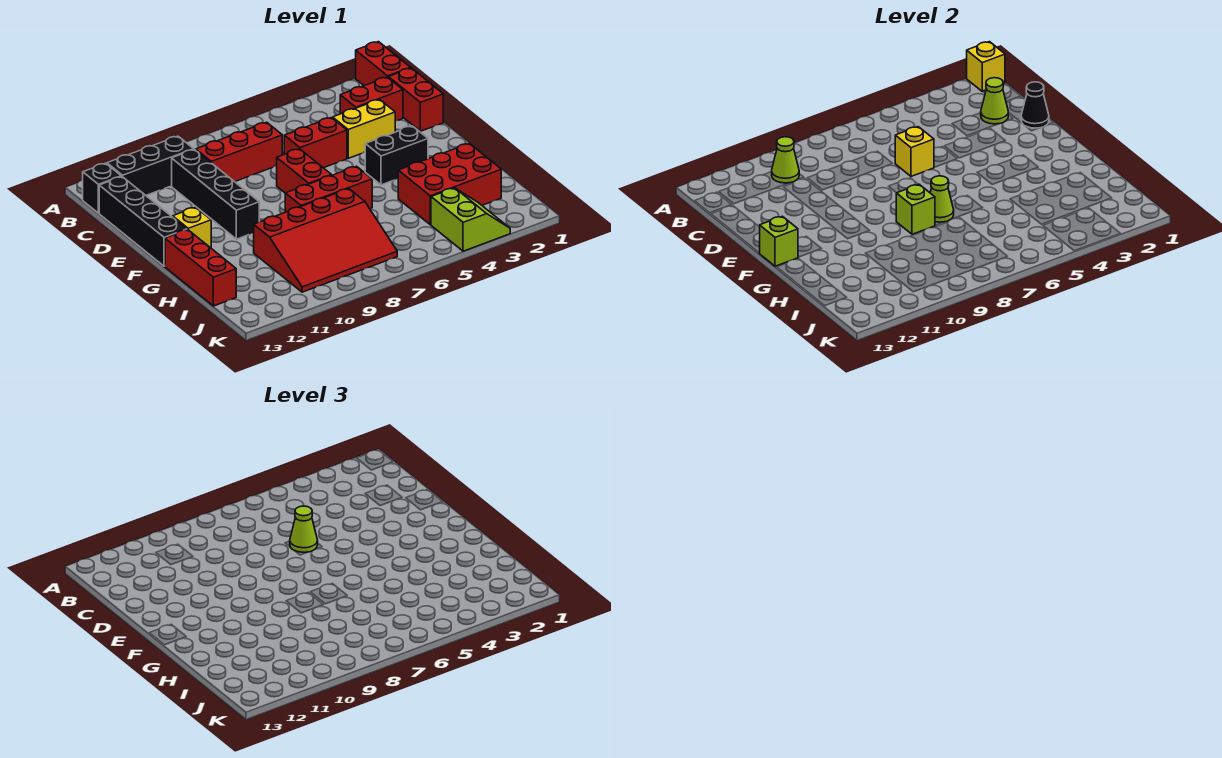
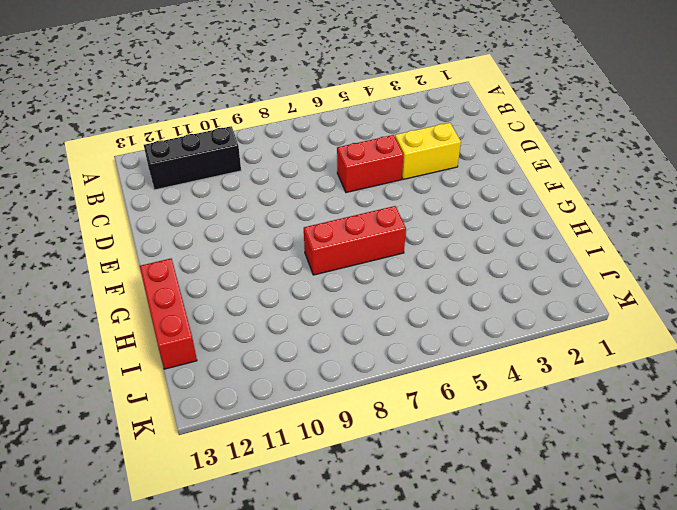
none -> red 1x2 brick [356,42,410,86]
none -> black 1x1 brick [83,163,121,213]
none -> red 1x2 brick [388,68,443,131]

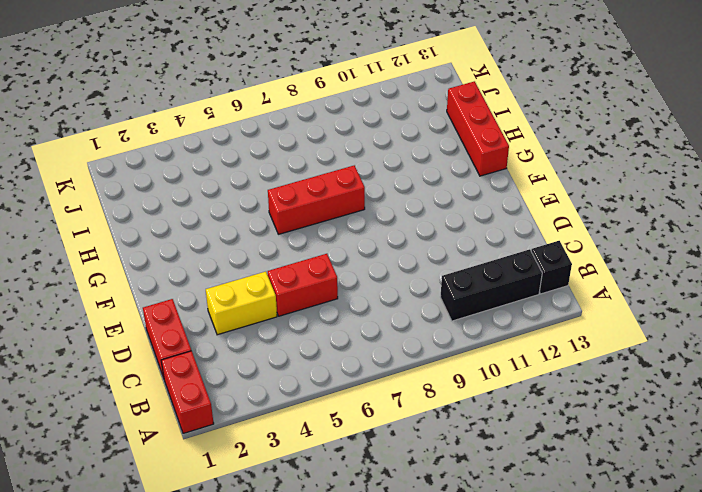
none -> red 1x2 brick [340,77,403,121]
none -> red 1x3 brick [196,122,282,182]
none -> black 1x4 brick [172,149,259,239]

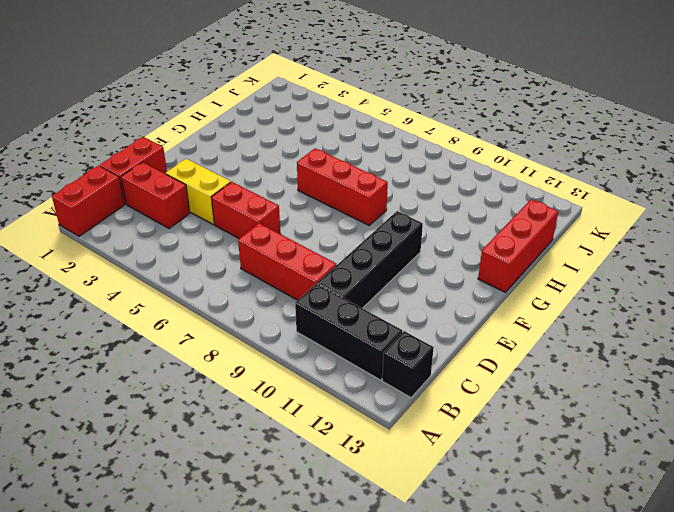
none -> black 1x4 brick [99,177,187,266]
none -> red 1x2 brick [277,149,332,193]
none -> black 1x2 brick [365,126,428,185]

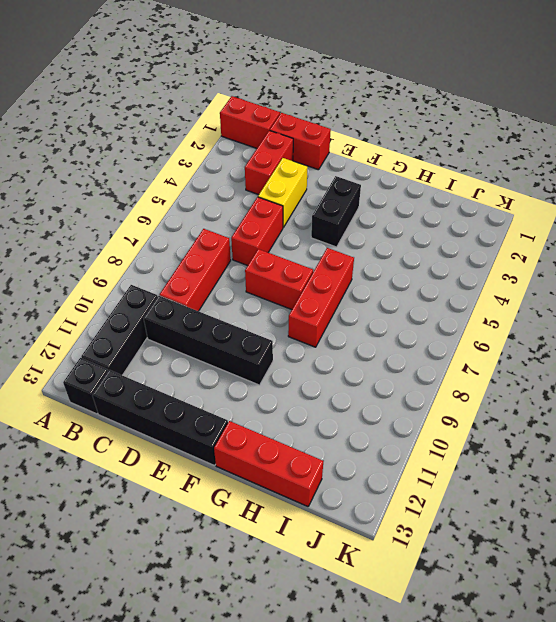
none -> yellow 1x1 brick [173,207,211,248]
none -> red 2x3 brick [398,143,501,225]
none -> red 3x4 slope [254,189,397,292]

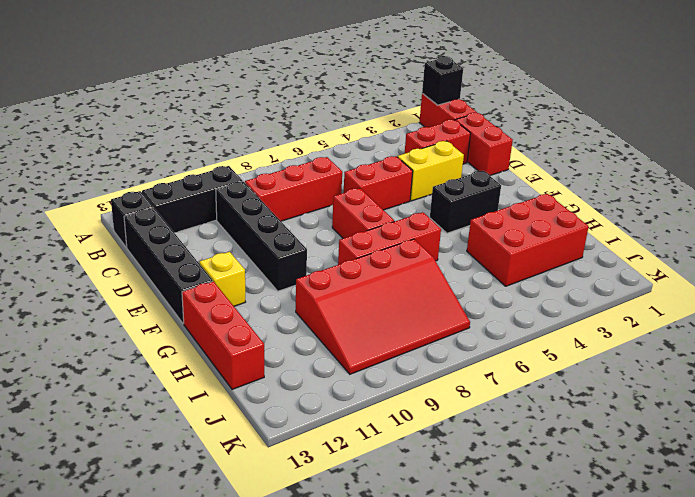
black 1x1 brick [422,56,463,105] -> yellow 1x1 brick [967,42,1005,91]
none -> lime 2x2 slope [431,188,510,251]
none -> lime 1x1 cone [772,137,799,183]
none -> lime 1x1 cone [981,78,1008,124]

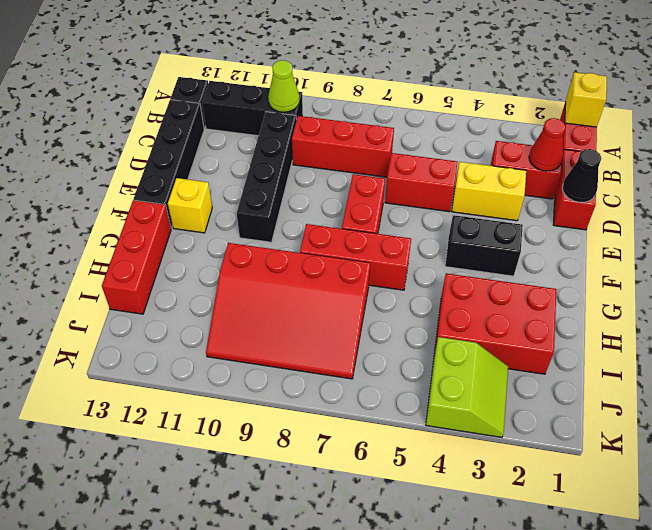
red 1x1 cone [529,118,566,171] -> lime 1x1 cone [981,78,1008,124]
none -> yellow 1x1 brick [895,127,934,176]
none -> lime 1x1 brick [760,216,798,266]
none -> lime 1x1 cone [930,176,954,222]

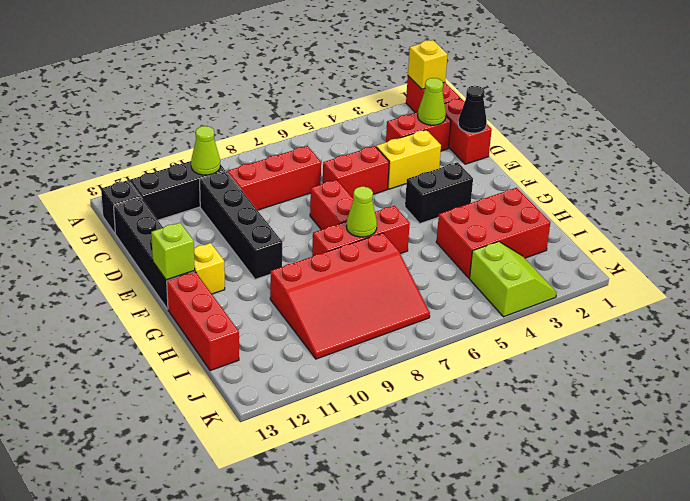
none -> yellow 1x1 brick [895,127,934,176]
none -> lime 1x1 brick [896,184,935,234]
none -> lime 1x1 cone [290,506,318,552]

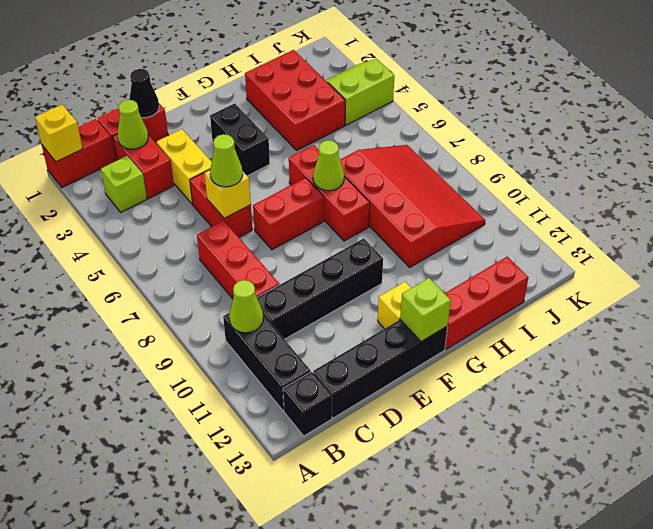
lime 1x1 brick [101,156,147,212] -> lime 1x1 brick moved to [896,184,935,234]

